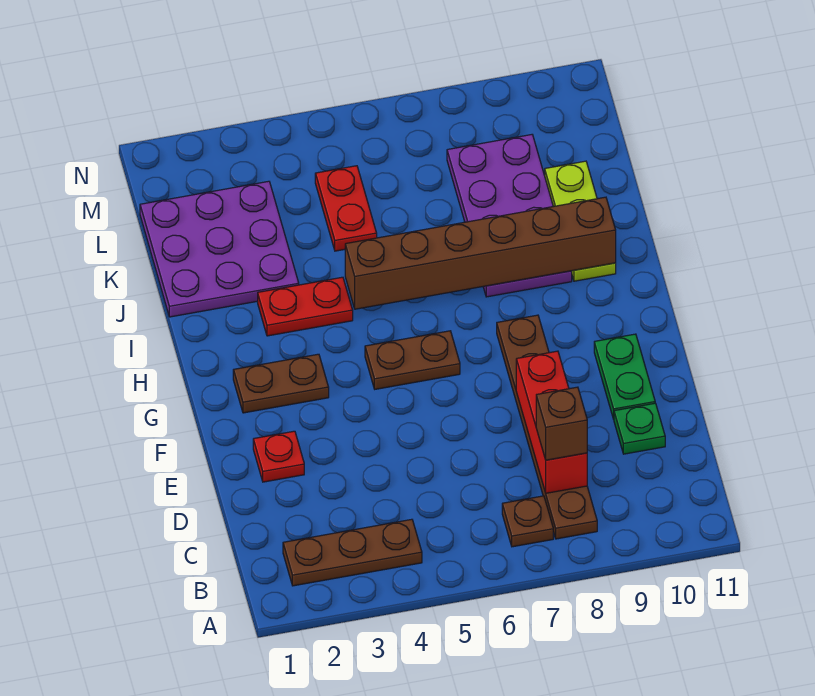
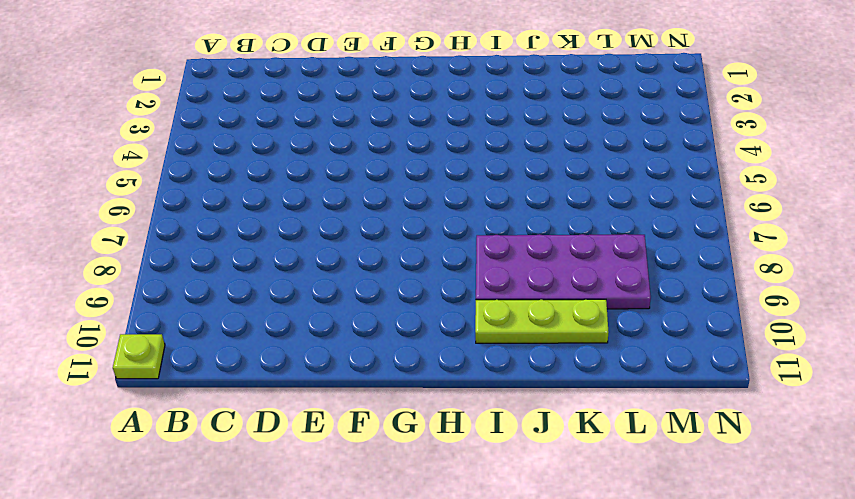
lime 1x1 plate [113,334,165,379] -> none
none -> brown 1x3 plate [283,519,422,586]
none -> brown 1x1 plate [502,496,553,547]
none -> brown 1x6 plate [497,315,597,539]

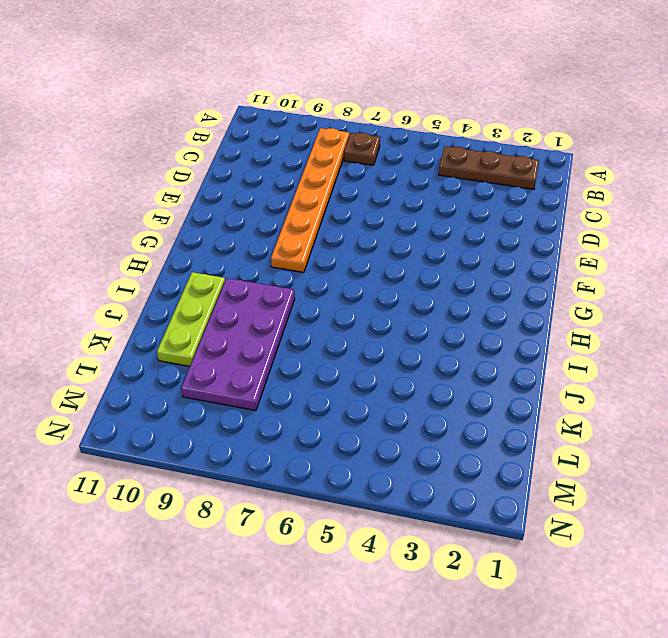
orange 1x6 plate [271,128,349,273] -> brown 1x6 plate [497,315,597,539]
none -> green 1x1 plate [614,403,665,454]
none -> red 1x1 plate [253,431,304,482]
none -> green 1x2 plate [594,334,655,419]

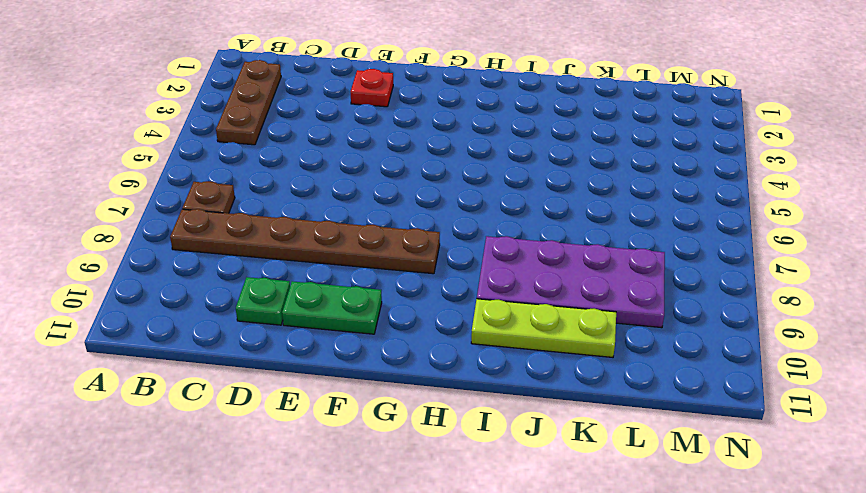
none -> brown 1x2 plate [233,354,329,413]
none -> brown 1x2 plate [365,331,460,389]
none -> red 1x2 plate [258,277,353,336]

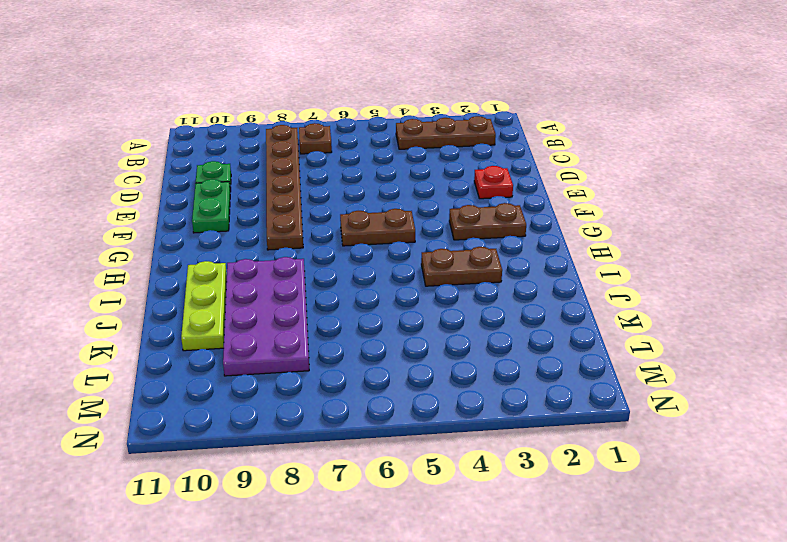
brown 1x2 plate [421,247,502,286] -> red 1x2 plate [258,277,353,336]
none -> purple 3x3 plate [140,181,299,317]
none -> red 1x2 plate [315,166,377,251]
none -> red 1x3 brick [516,351,587,493]

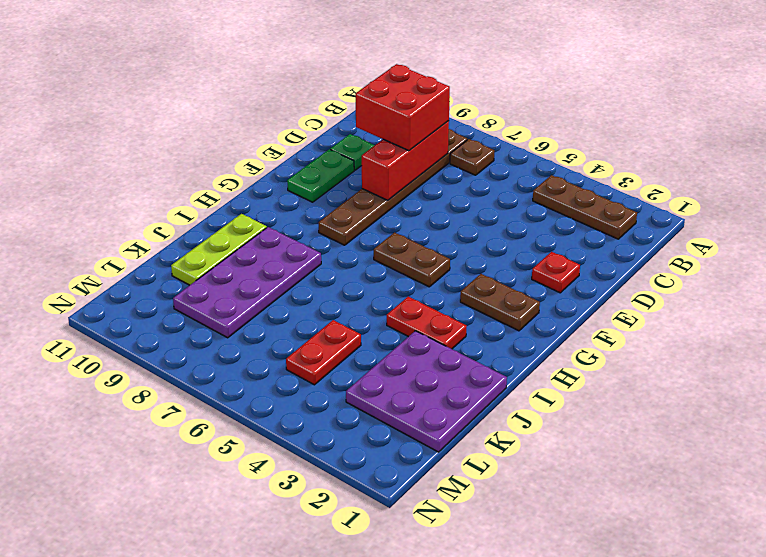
red 2x2 brick [356,64,450,151] -> brown 1x1 brick [536,387,587,460]
none -> brown 1x6 brick [345,197,616,309]

